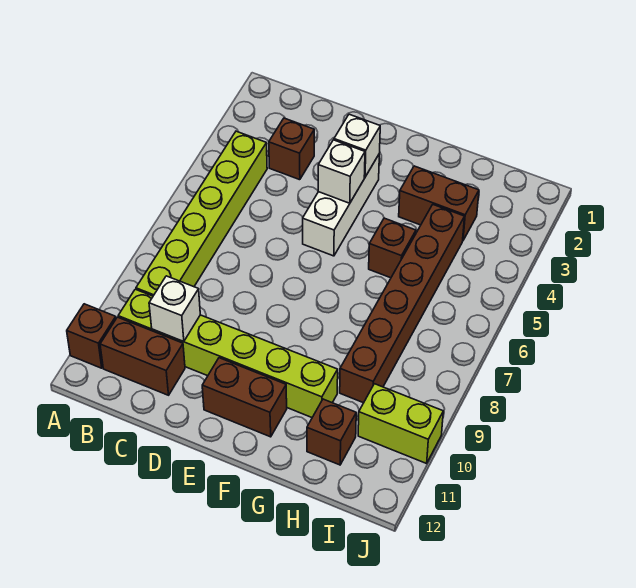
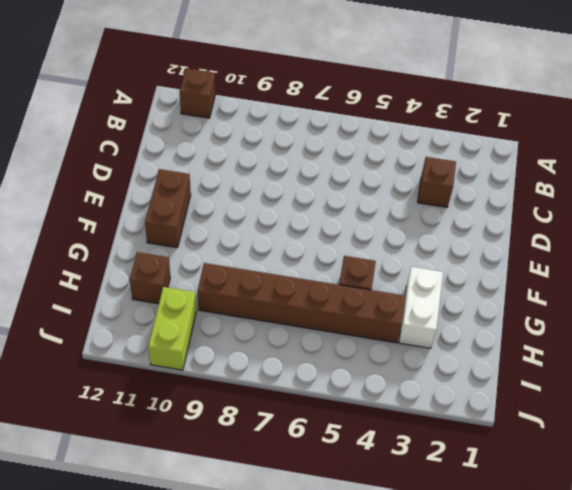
white 1x2 brick [399,267,443,348] -> brown 1x2 brick [399,166,479,240]
none -> lime 1x6 brick [136,131,267,296]
none -> lime 1x6 brick [118,289,338,417]
none -> brown 1x2 brick [100,317,185,395]

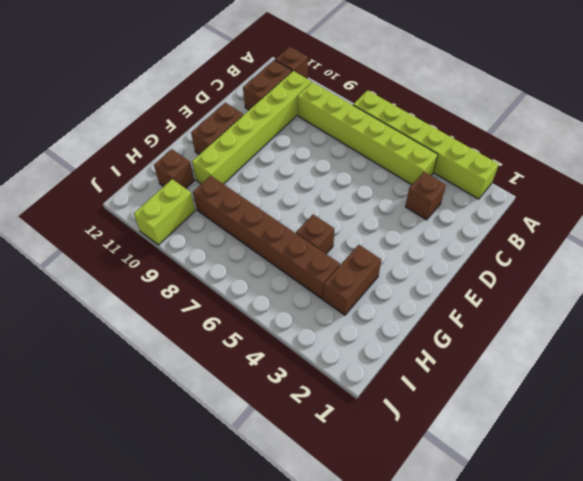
lime 1x6 brick [353,90,499,199] -> none
none -> white 1x3 brick [303,155,379,256]
none -> white 1x1 brick [149,276,200,342]
none -> white 1x1 brick [334,114,380,177]

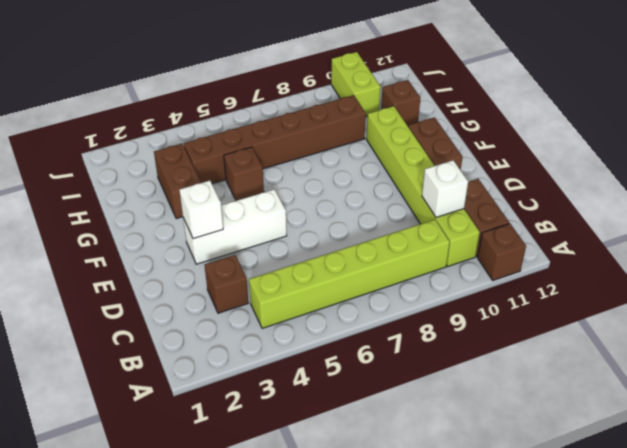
none -> white 1x1 brick [318,140,365,203]

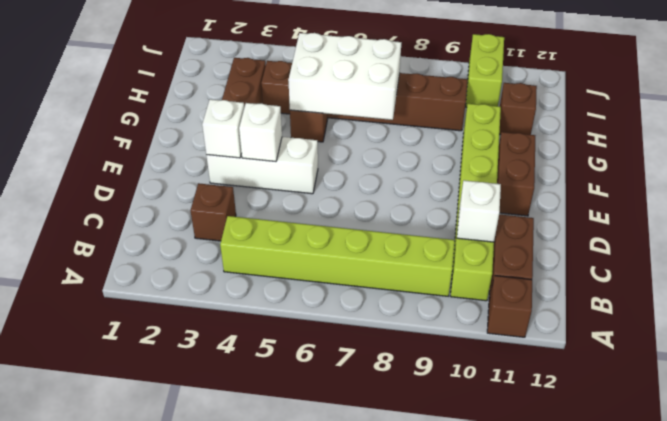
white 2x3 brick [288,33,401,120] -> none

